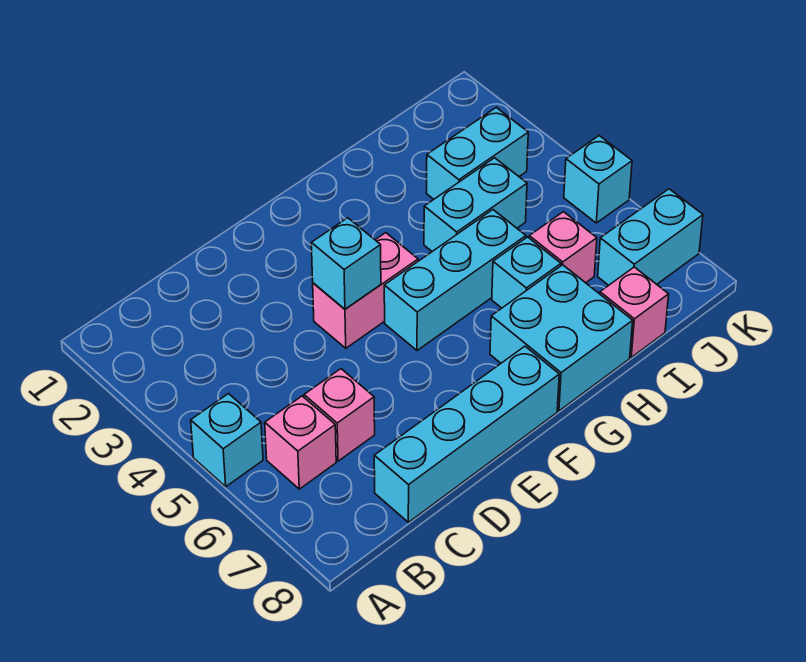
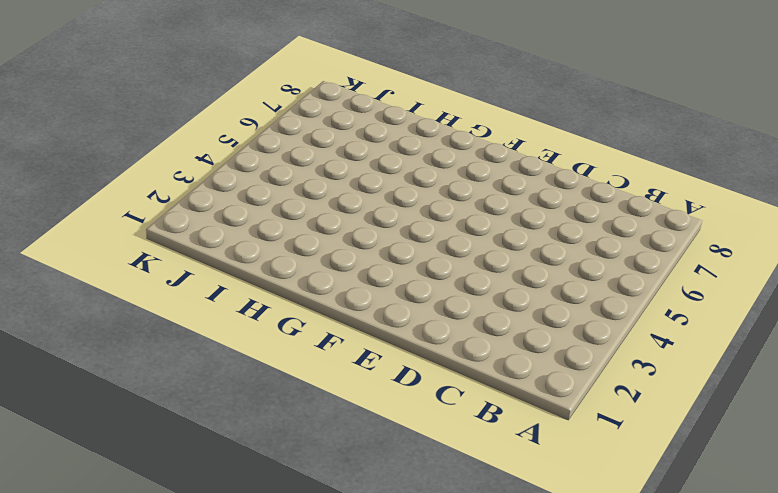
none -> cyan 1x1 brick [191,394,263,487]
none -> pink 1x1 brick [265,396,336,489]
none -> pink 1x1 brick [304,369,375,461]

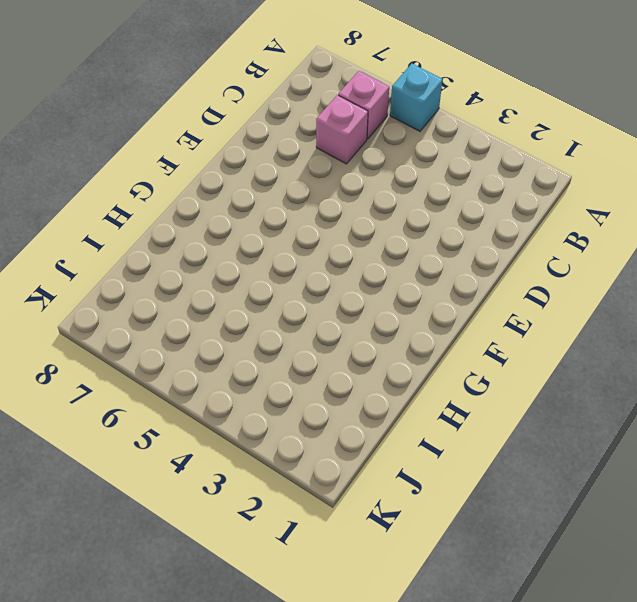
none -> cyan 1x4 brick [374,346,559,522]
none -> pink 1x2 brick [313,233,418,348]
none -> cyan 1x3 brick [384,210,526,351]

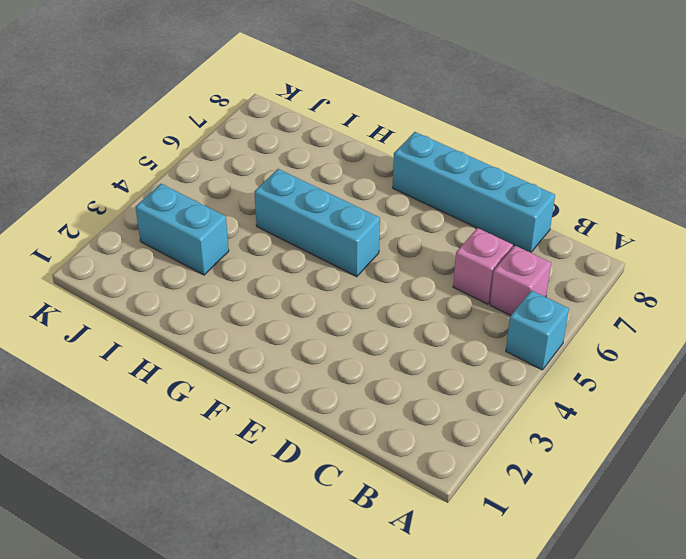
none -> pink 1x2 brick [313,233,418,348]
none -> cyan 2x2 brick [490,265,633,411]
none -> cyan 1x2 brick [424,158,527,251]

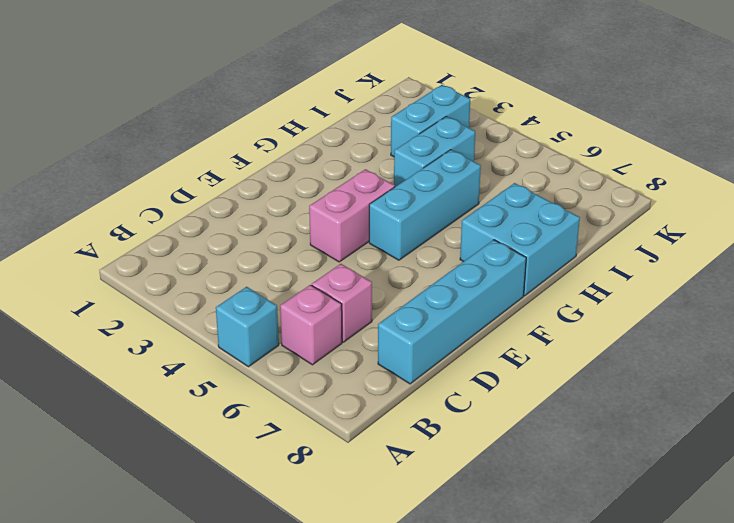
none -> cyan 1x1 brick [492,237,561,308]
none -> pink 1x1 brick [529,212,597,283]
none -> pink 1x1 brick [600,267,669,357]

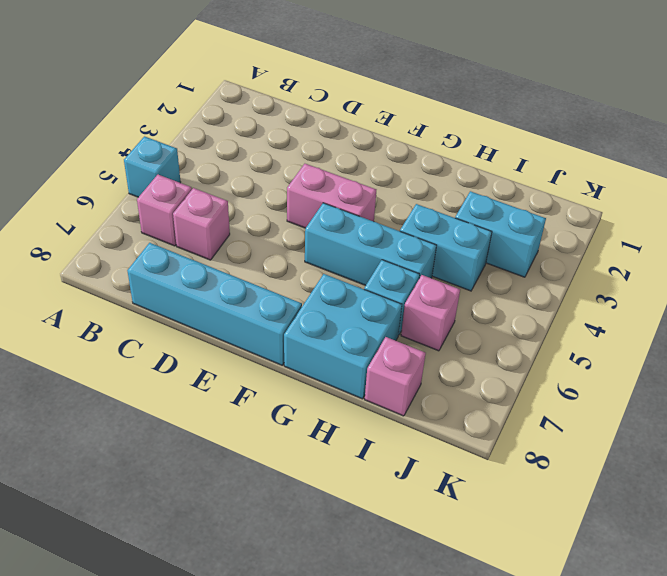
none -> cyan 1x2 brick [598,189,703,285]
none -> cyan 1x1 brick [564,136,632,223]
none -> cyan 1x1 brick [311,218,381,309]

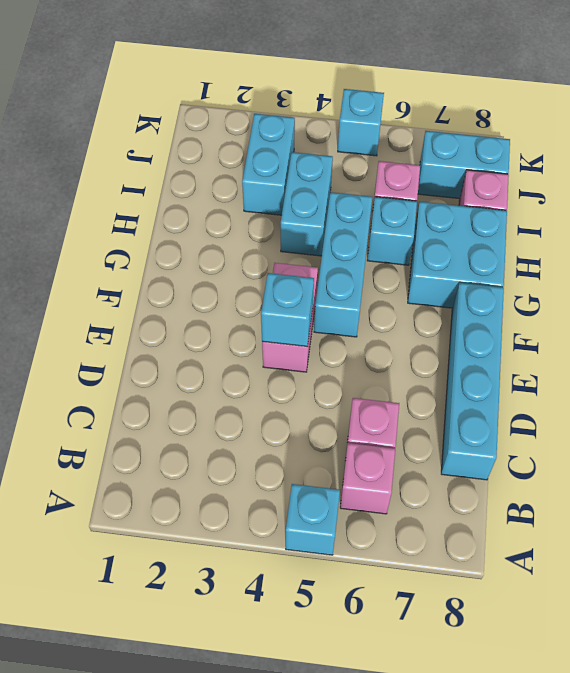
cyan 1x2 brick [418,131,510,199] -> cyan 1x2 brick turned to [598,189,703,285]

